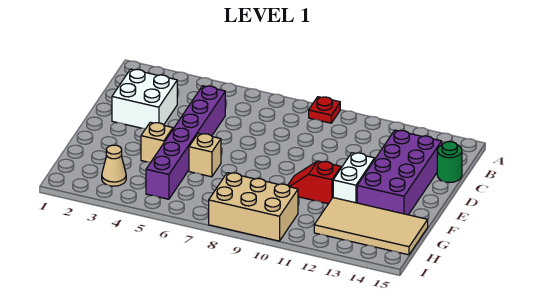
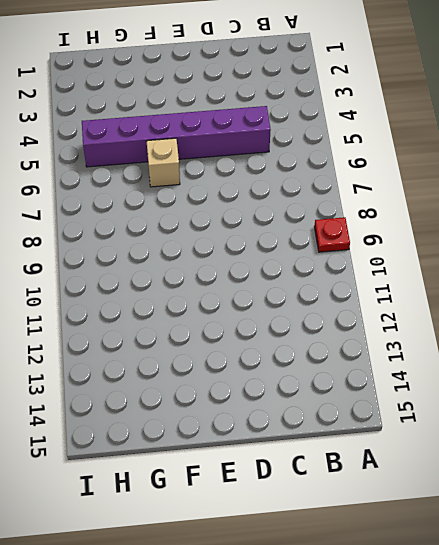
none -> white 2x2 brick [112,69,177,129]
none -> purple 2x4 brick [357,130,442,215]
none -> green 1x1 round brick [437,142,462,183]

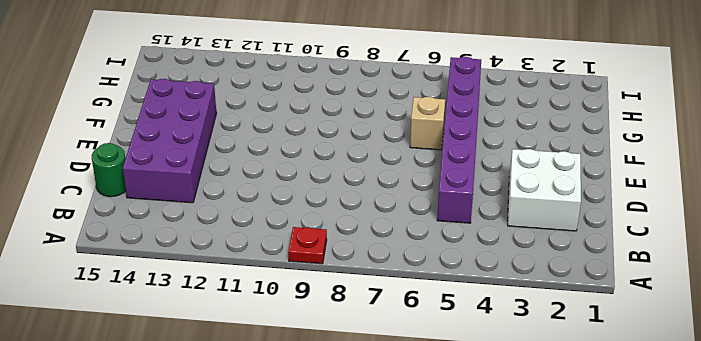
none -> white 1x2 brick [333,153,375,203]
none -> tan 1x1 brick [141,122,173,162]
none -> red 1x2 slope [288,161,341,204]

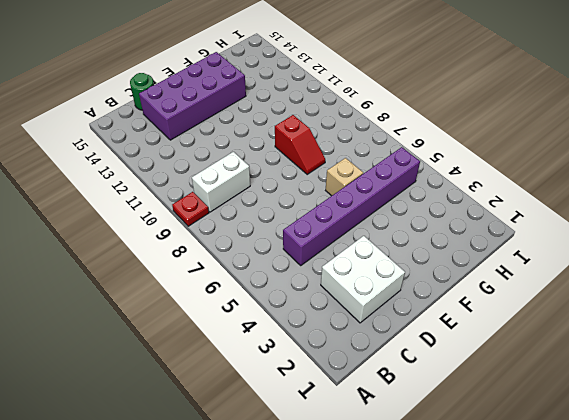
white 1x2 brick [192,152,250,212] -> white 1x2 brick moved to [333,153,375,203]
red 1x2 slope [275,115,325,174] -> red 1x2 slope moved to [288,161,341,204]
none -> tan 1x1 brick [141,122,173,162]
none -> tan 2x4 tile [314,198,428,255]
none -> tan 1x1 cone [102,145,126,186]

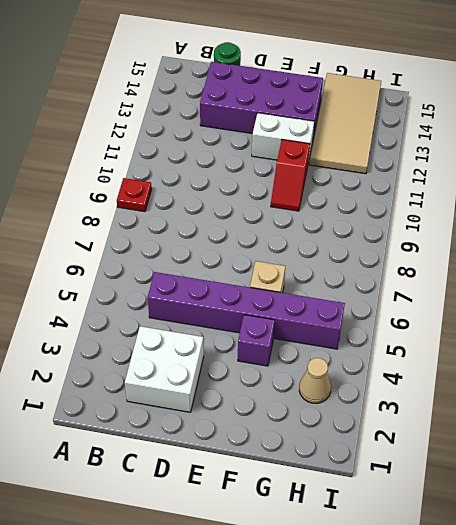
purple 1x1 brick [238,315,275,366] -> tan 1x1 brick [141,122,173,162]
none -> tan 2x3 brick [209,173,298,241]

